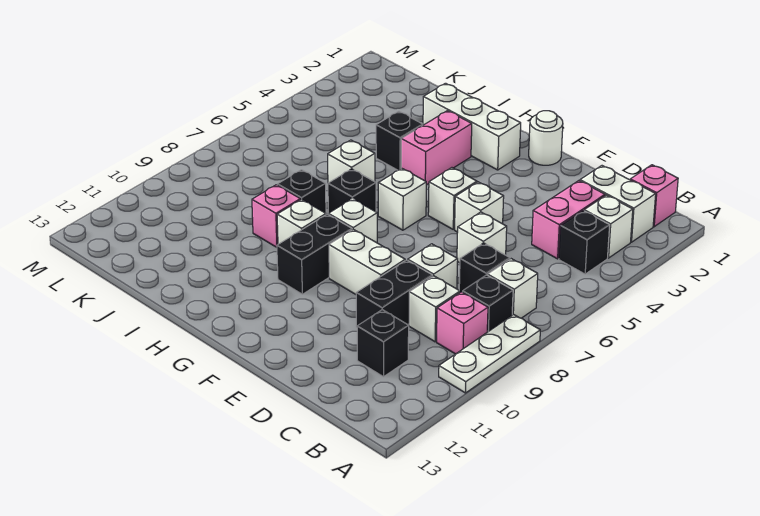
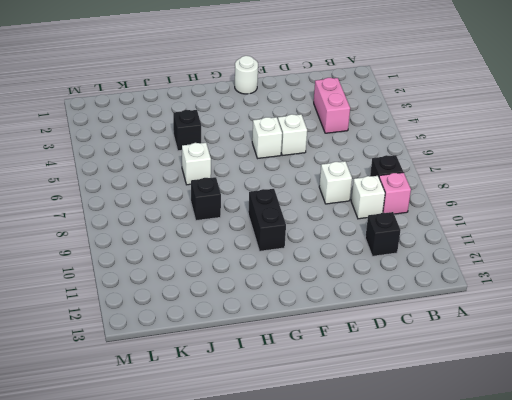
none -> white 1x3 plate [439,314,540,393]
none -> pink 1x1 brick [630,165,678,227]
none -> white 1x2 brick [580,166,656,242]
none -> white 1x1 brick [584,195,633,258]

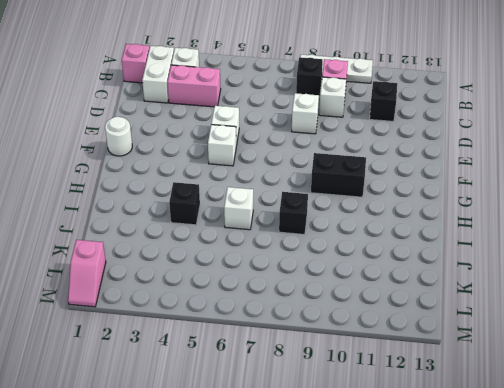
pink 1x2 slope [68,240,106,307] -> none
none -> black 1x1 brick [559,211,610,274]
none -> white 1x1 brick [488,259,538,318]
none -> black 1x1 brick [459,243,510,292]
none -> white 1x1 brick [457,212,507,263]

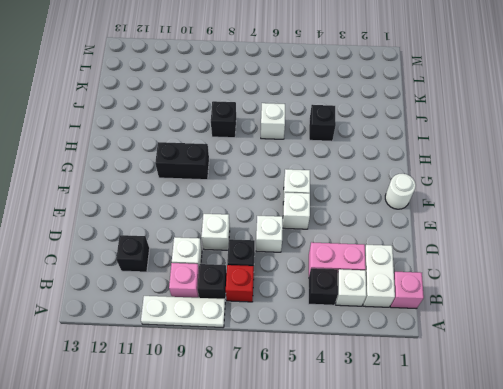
red 1x1 brick [226,265,254,302] -> white 1x1 brick [488,259,538,318]
none -> black 1x2 brick [356,260,432,327]
none -> white 1x2 brick [329,229,405,294]
none -> white 1x3 brick [423,83,521,170]
none -> white 1x1 brick [378,168,426,230]

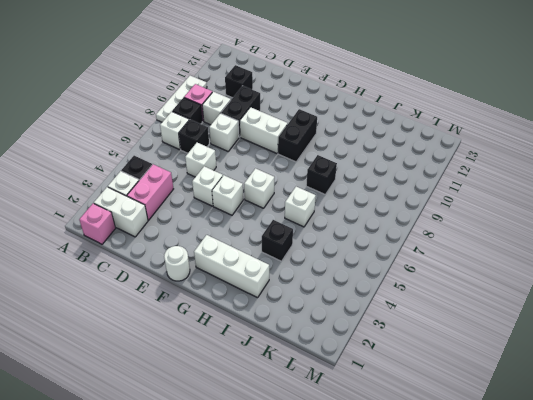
none -> white 1x1 brick [328,199,377,243]
none -> pink 1x2 brick [401,111,472,185]
none -> black 1x1 brick [328,169,376,213]
none -> white 1x1 brick [277,199,326,244]

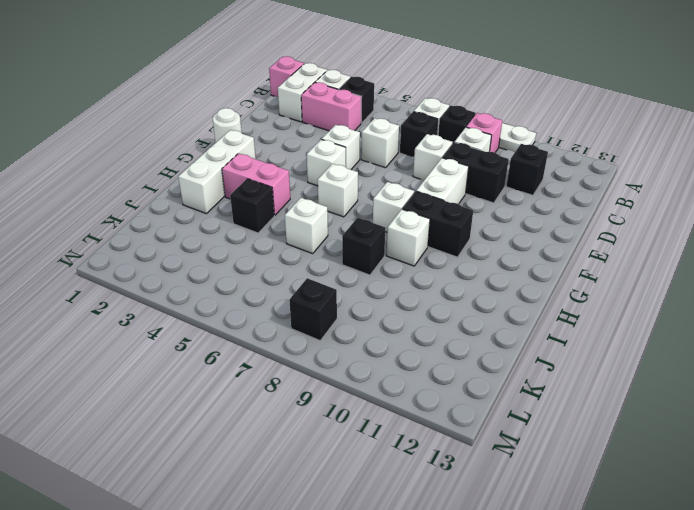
black 1x1 brick [289,278,337,340] -> black 1x1 brick moved to [328,169,376,213]
none -> pink 1x1 brick [252,185,300,247]

